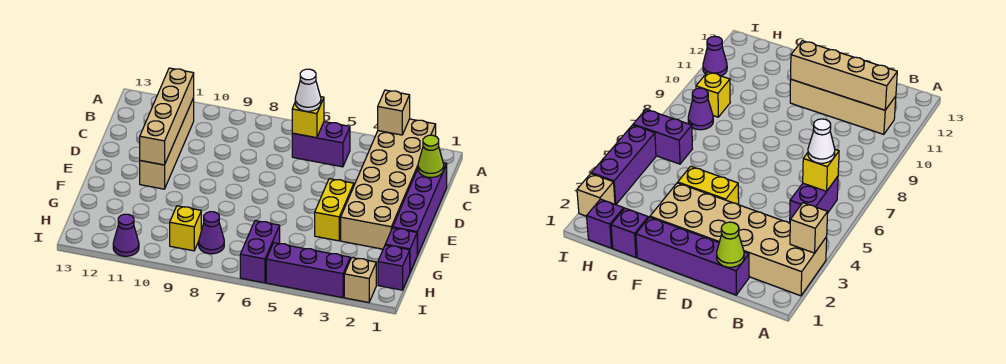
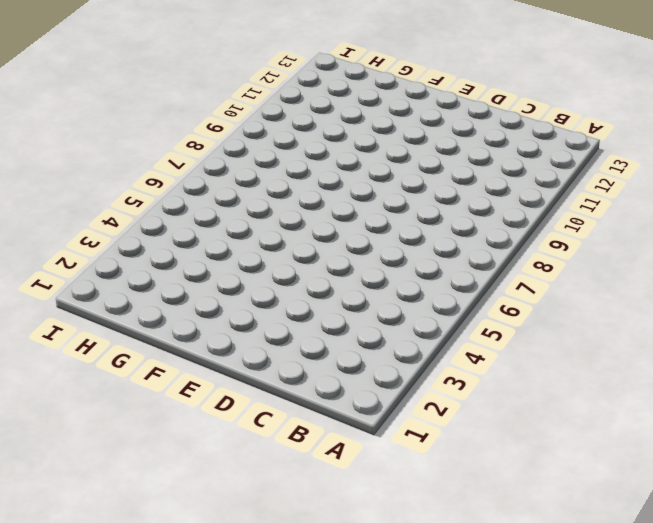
none -> tan 2x6 brick [341,119,436,249]
none -> purple 1x2 brick [292,122,350,167]
none -> tan 1x4 brick [140,98,194,189]

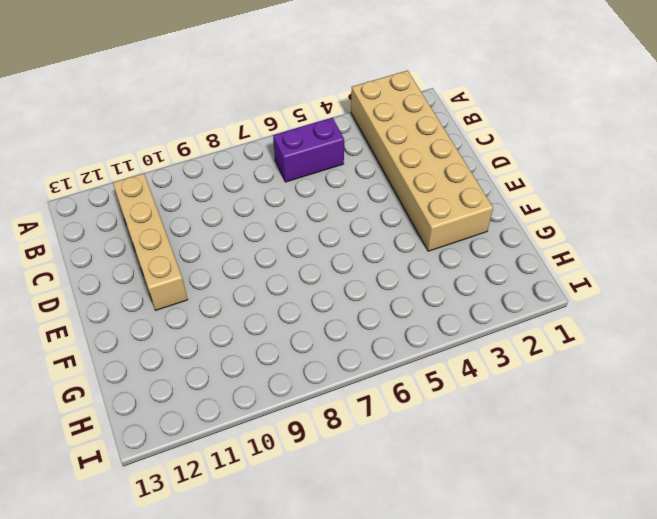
none -> purple 1x4 brick [393,163,447,255]
none -> yellow 1x2 brick [315,179,354,241]
none -> purple 1x1 brick [385,228,417,272]

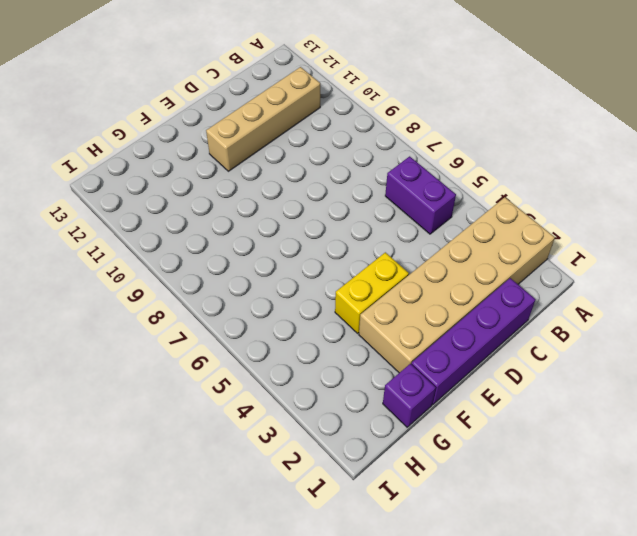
none -> purple 1x1 brick [378,245,410,290]
none -> purple 1x2 brick [240,221,280,283]
none -> purple 1x1 cone [199,212,224,254]

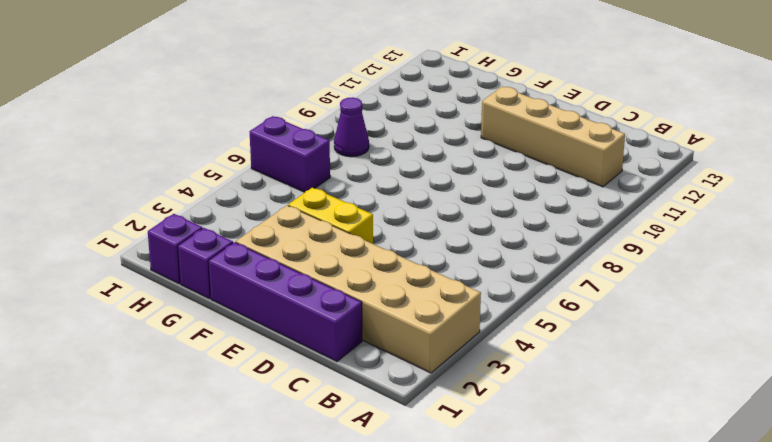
none -> purple 1x2 brick [292,122,350,167]
none -> yellow 1x1 brick [170,206,201,251]
none -> tan 1x1 brick [344,258,376,302]

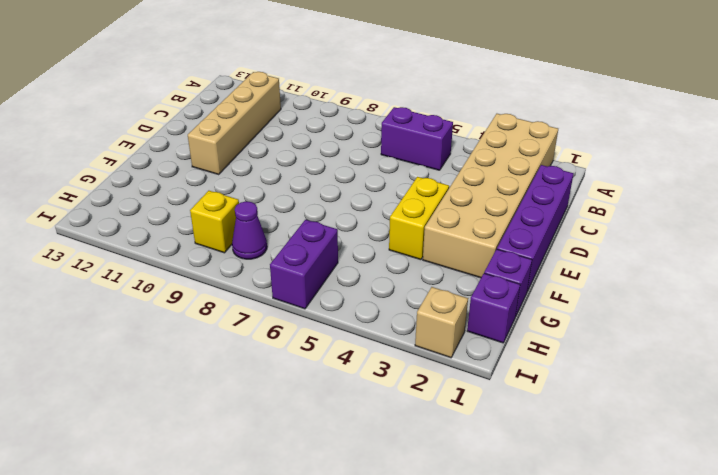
none -> purple 1x3 brick [266,243,350,298]
none -> purple 1x1 cone [113,214,139,256]
none -> tan 1x1 brick [378,90,410,135]

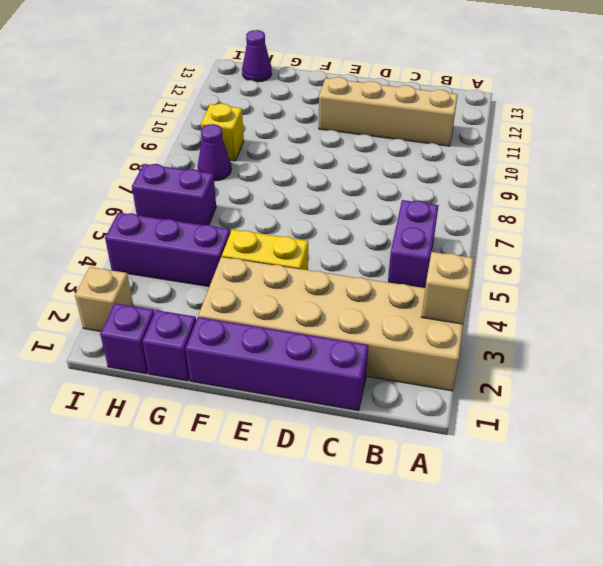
purple 1x3 brick [105,212,230,287] -> purple 1x3 brick turned to [266,243,350,298]
purple 1x1 cone [242,30,272,82] -> purple 1x1 cone moved to [113,214,139,256]
none -> yellow 1x1 brick [292,97,324,138]
none -> tan 1x4 brick [140,68,194,165]
none -> lime 1x1 cone [418,135,444,178]

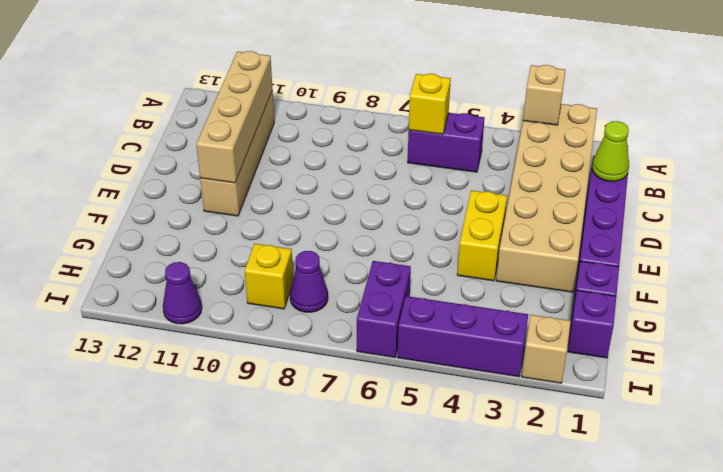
none -> white 1x1 cone [295,69,321,111]

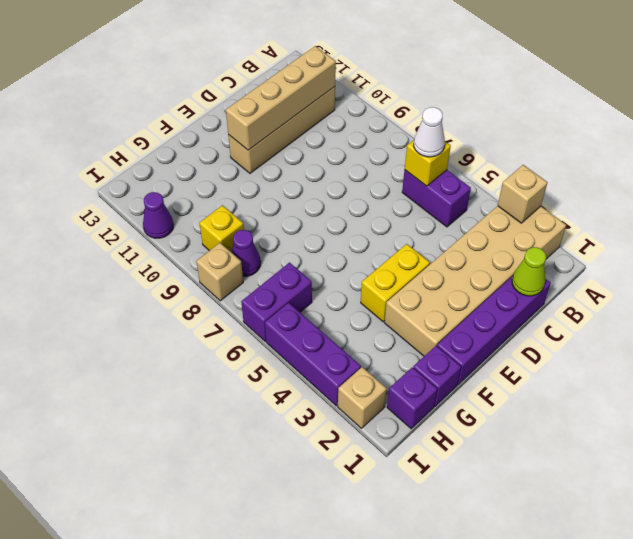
tan 1x1 brick [196,243,243,301] -> none

